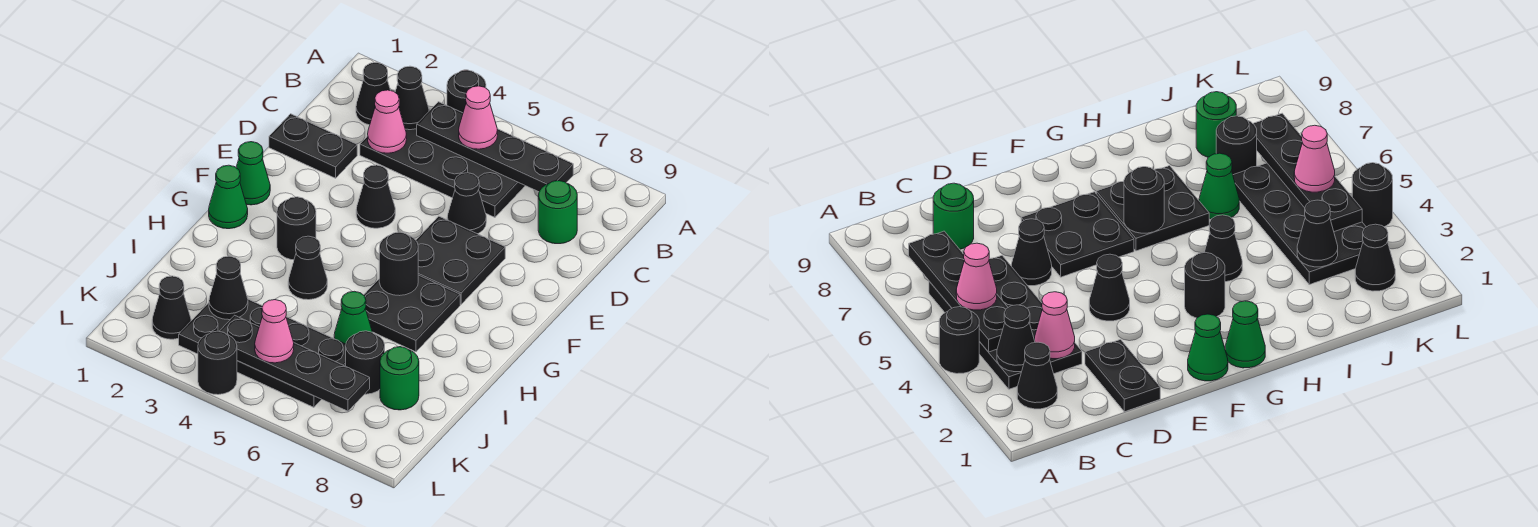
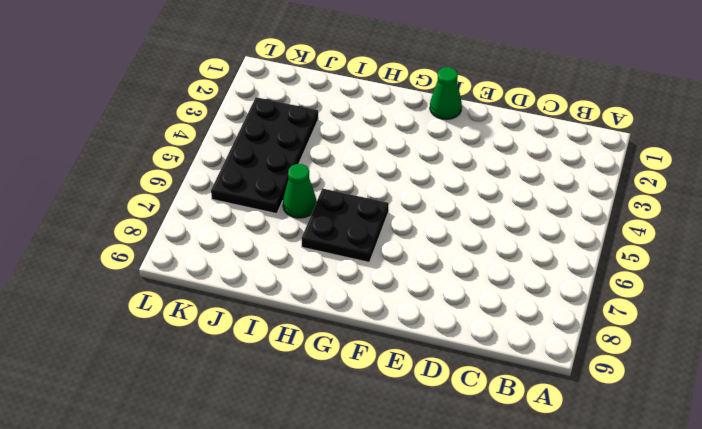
none -> black 1x1 round brick [447,70,486,113]
none -> black 1x1 cone [356,62,391,125]
none -> black 2x4 plate [360,109,525,217]

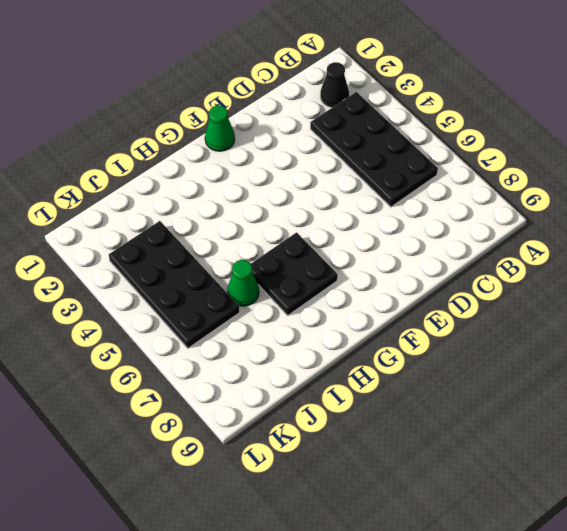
none -> black 1x1 round brick [447,70,486,113]
none -> green 1x1 round brick [538,181,577,244]
none -> black 1x2 plate [269,114,357,178]

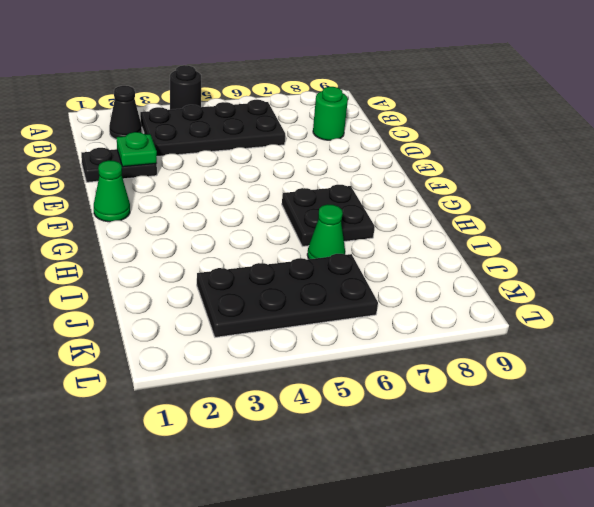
green 1x1 plate [117,132,157,167] -> none
none -> black 1x1 cone [447,173,486,234]
none -> black 1x1 cone [356,165,395,228]
none -> black 2x2 plate [416,216,505,304]

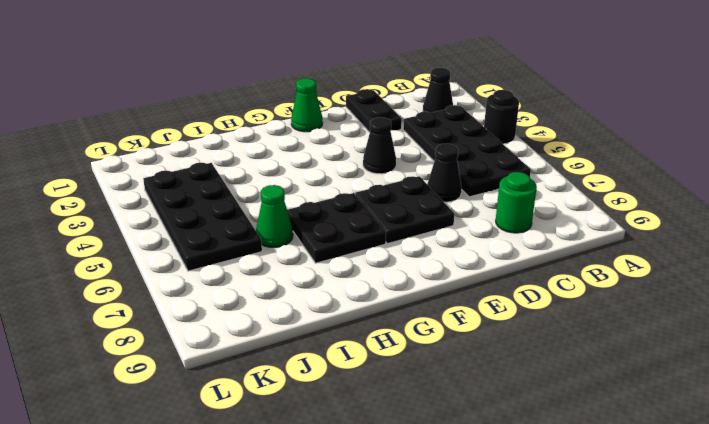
none -> green 1x1 cone [209,165,248,229]
none -> black 1x1 round brick [277,197,316,260]
none -> black 1x1 cone [288,236,327,300]

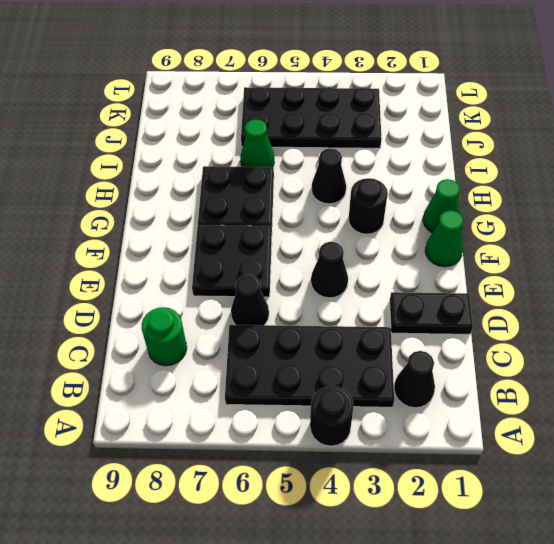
none -> black 1x1 round brick [346,331,385,394]
none -> green 1x1 round brick [380,347,419,410]
none -> black 1x1 cone [152,276,191,339]

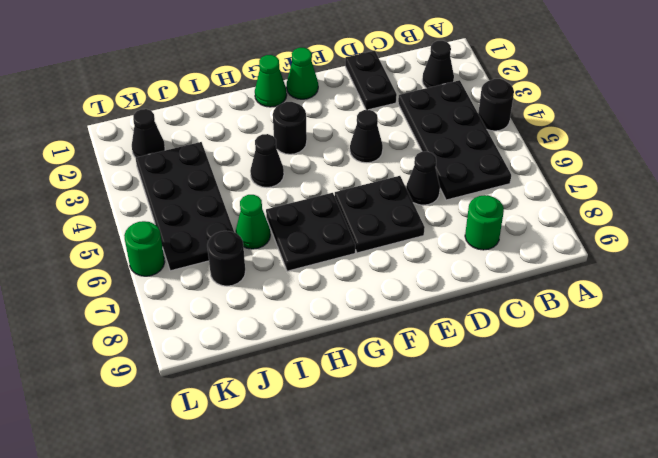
green 1x1 round brick [124,221,165,276] -> green 1x1 round brick moved to [380,347,419,410]
none -> black 1x1 round brick [198,331,237,395]
none -> black 1x1 cone [395,66,429,130]
none -> black 1x4 plate [417,102,573,192]

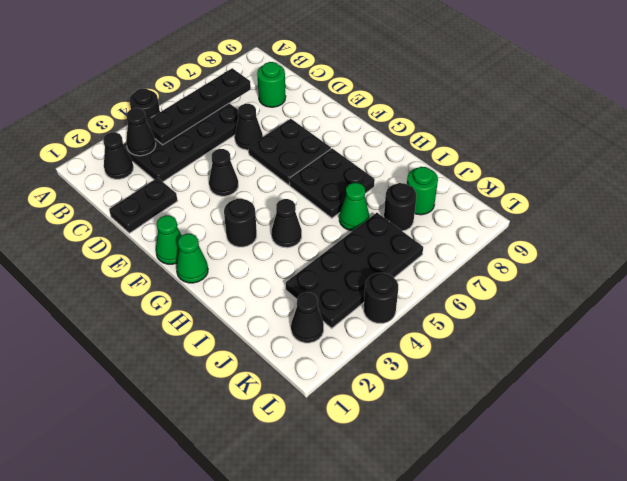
none -> pink 1x1 cone [368,90,407,153]
none -> black 1x1 round brick [379,232,418,296]
none -> black 1x1 cone [209,256,248,320]

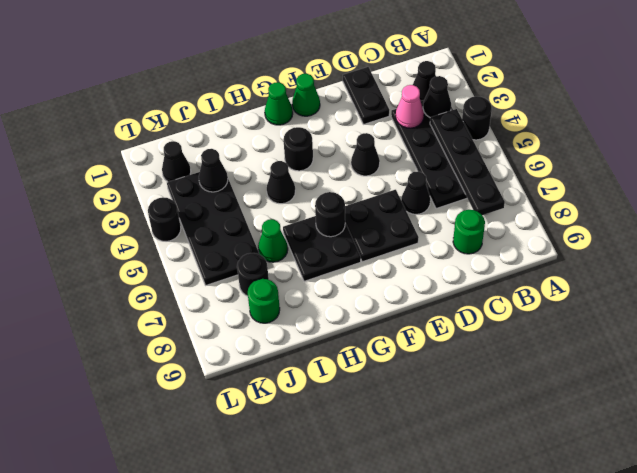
none -> black 1x4 plate [219,315,370,411]
none -> pink 1x1 cone [459,86,498,149]
none -> pink 1x1 cone [255,300,294,363]

